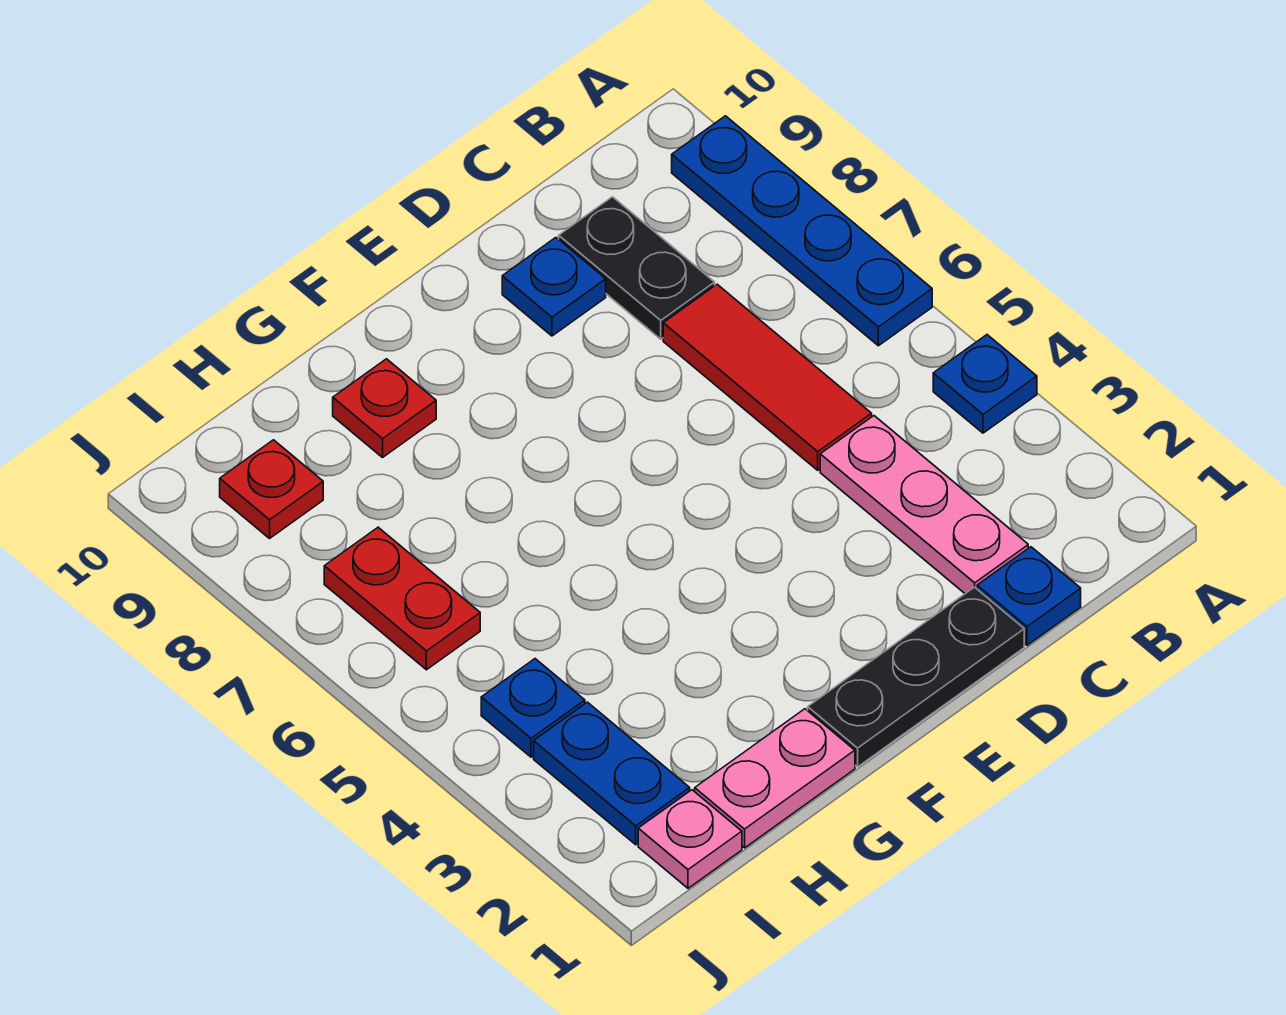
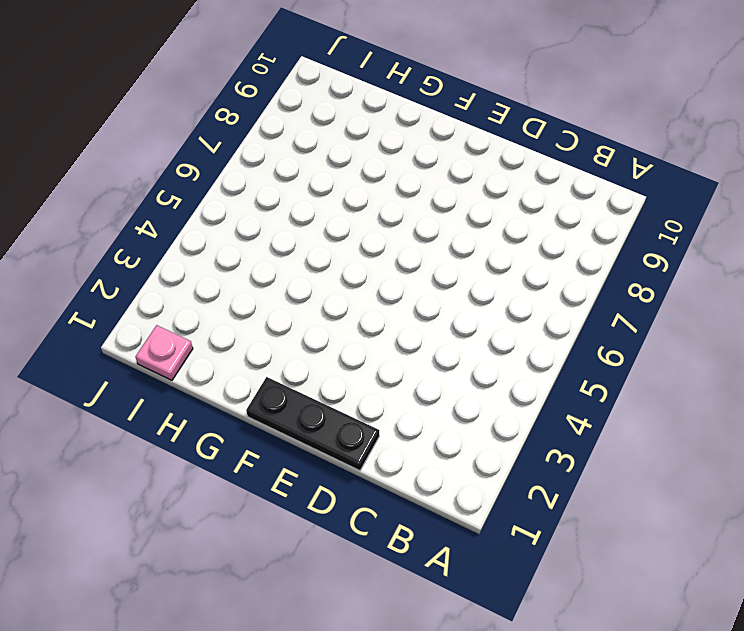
none -> blue 1x1 plate [933,335,1037,433]
none -> blue 1x4 plate [672,116,932,346]
none -> blue 1x1 plate [977,547,1081,645]

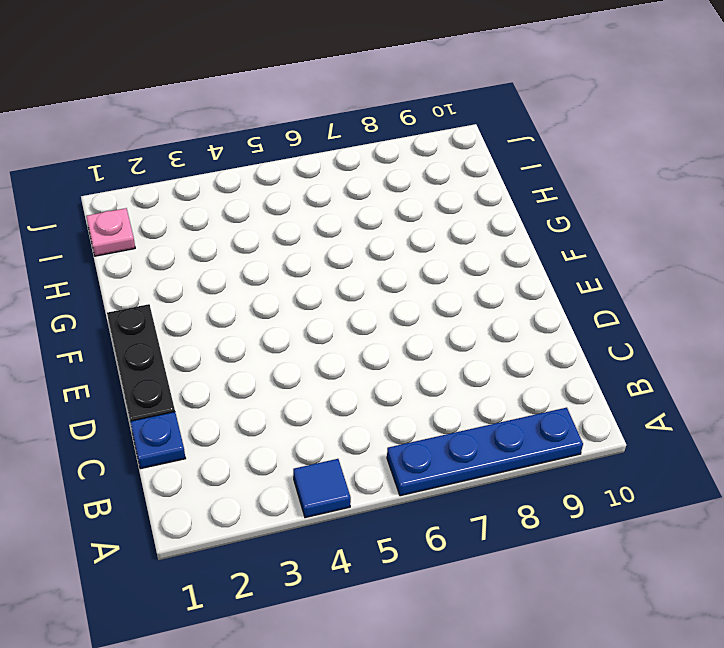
blue 1x1 tile [293,459,351,518] -> blue 1x1 plate [933,335,1037,433]
none -> pink 1x3 plate [820,416,1028,594]
none -> red 1x3 tile [663,284,872,470]
none -> black 1x2 plate [559,197,715,339]

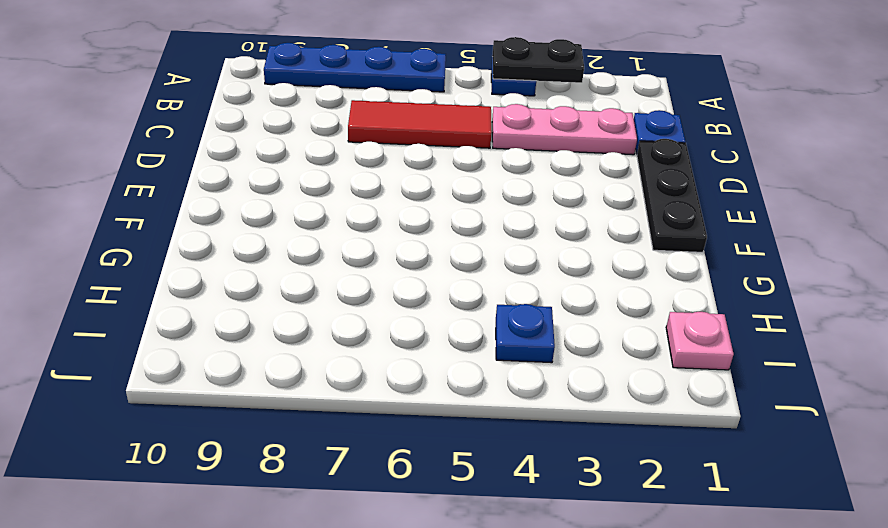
black 1x2 plate [492,37,584,83] -> black 1x2 plate moved to [559,197,715,339]
none -> blue 1x1 plate [502,238,606,336]
none -> pink 1x2 plate [695,709,855,848]
none -> red 1x1 plate [333,359,436,457]

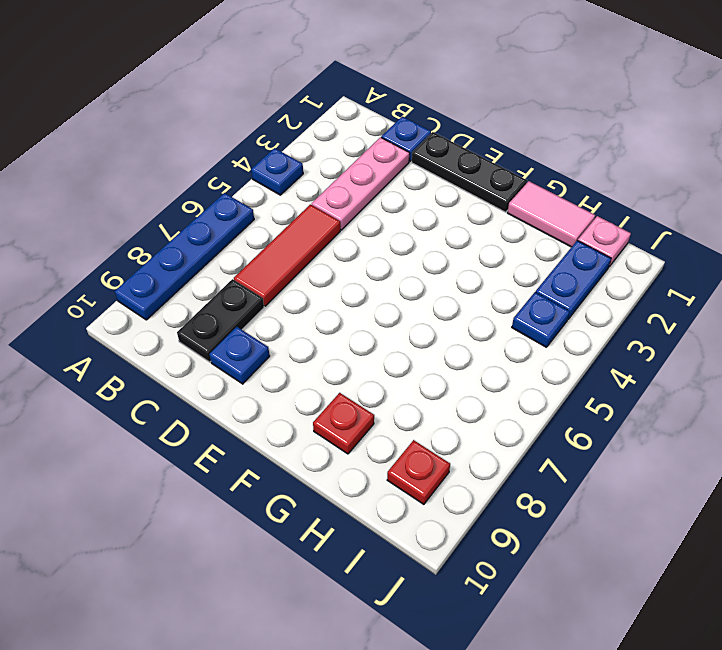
pink 1x2 tile [507,181,595,247] -> pink 1x2 plate [695,709,855,848]
none -> red 1x2 plate [324,527,480,670]

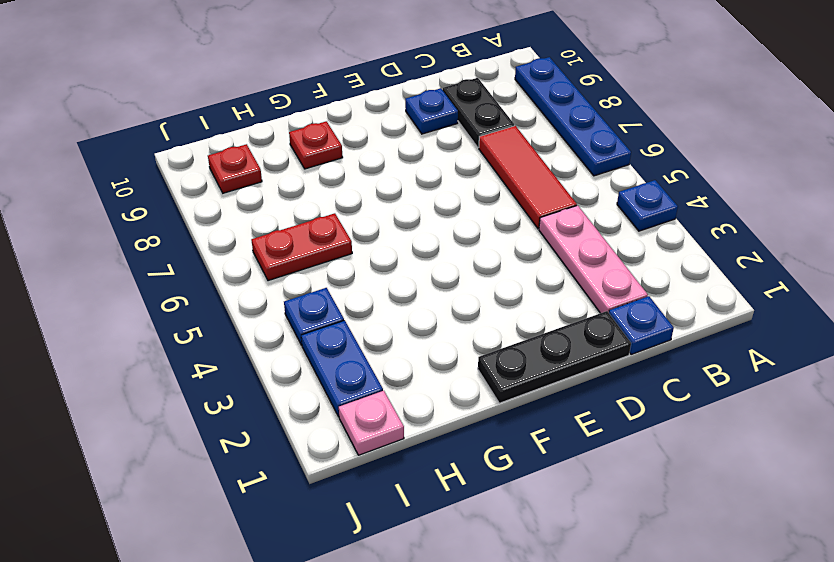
red 1x2 plate [251,213,352,281] -> red 1x2 plate turned to [324,527,480,670]
none -> pink 1x2 plate [695,709,855,848]

